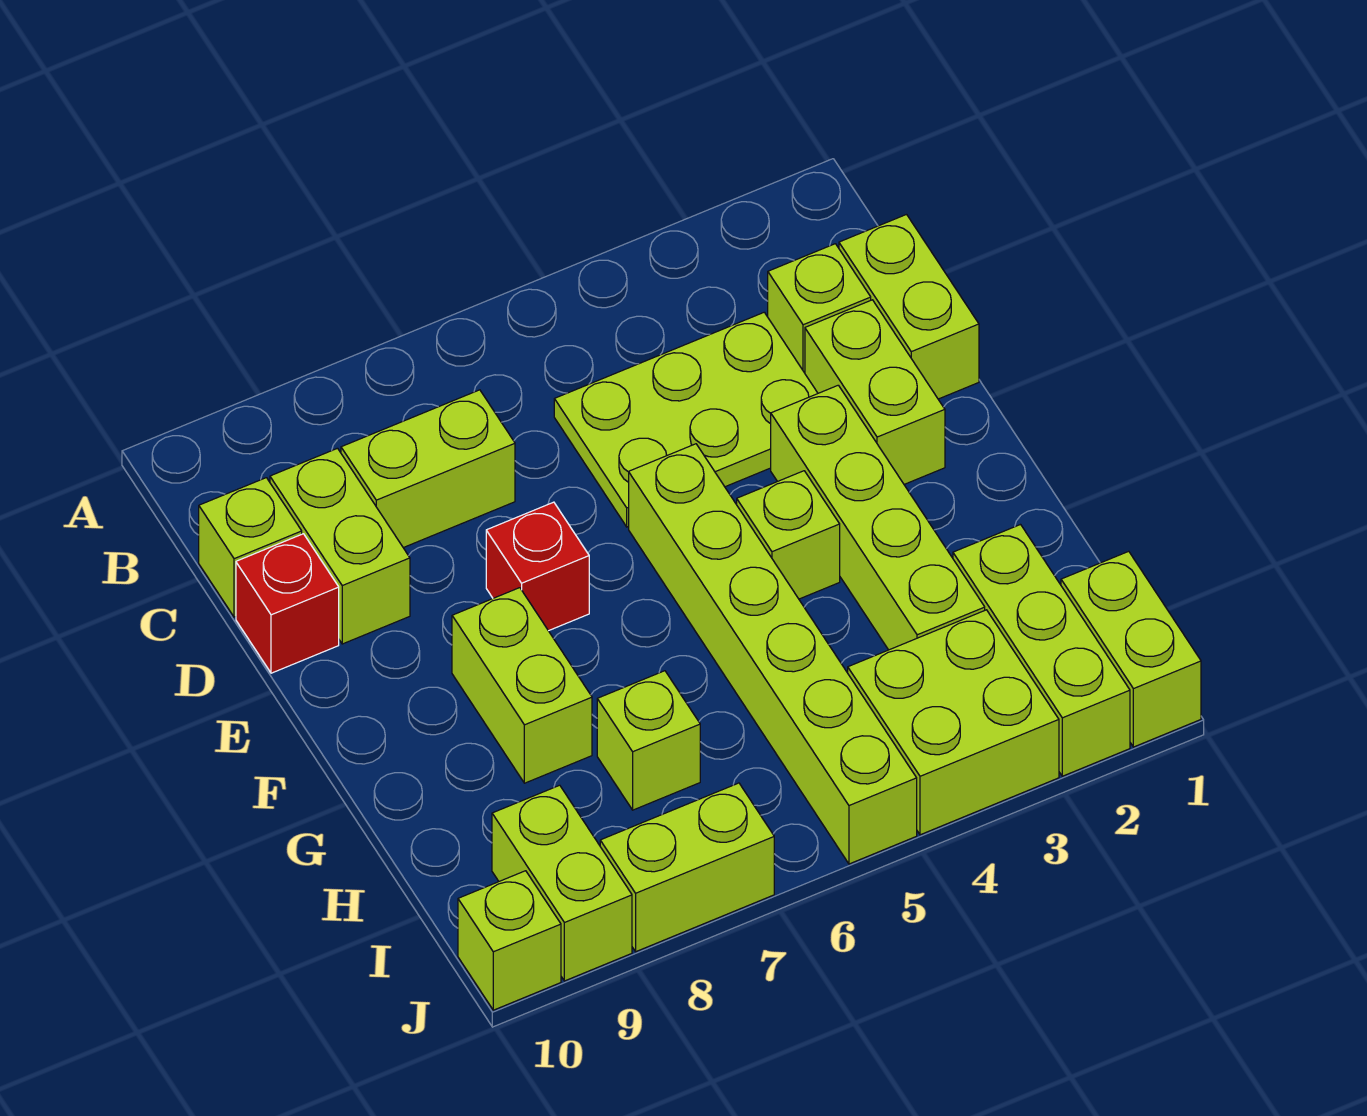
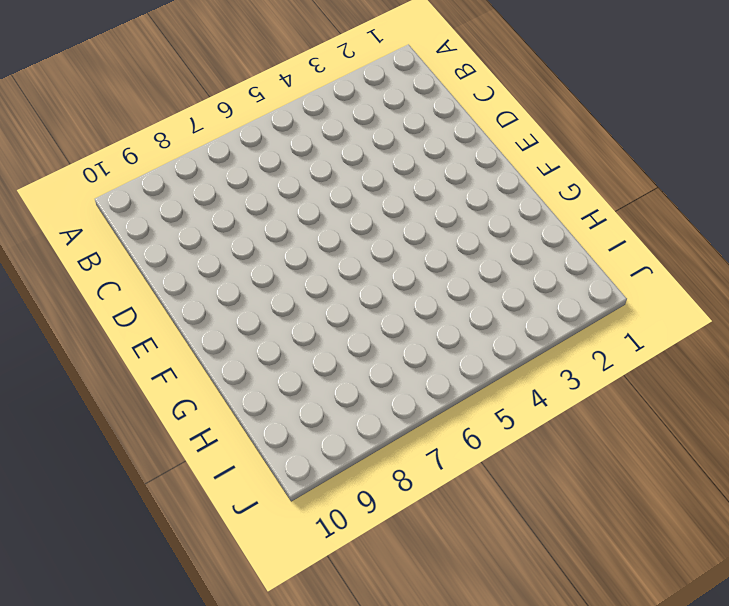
none -> lime 1x2 brick [839,215,979,399]
none -> lime 1x1 brick [768,244,871,373]
none -> lime 2x3 plate [554,312,818,527]

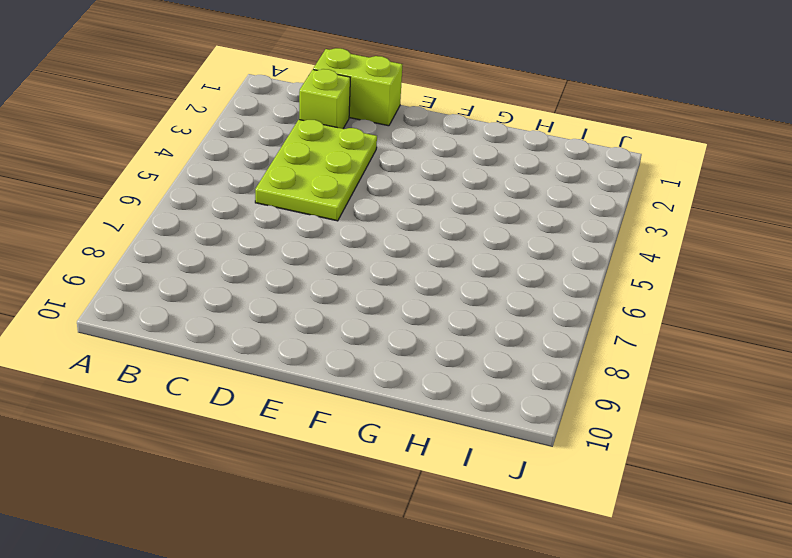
none -> lime 1x2 brick [341,390,515,548]
none -> lime 1x2 brick [270,448,410,644]
none -> lime 1x1 brick [199,478,302,617]

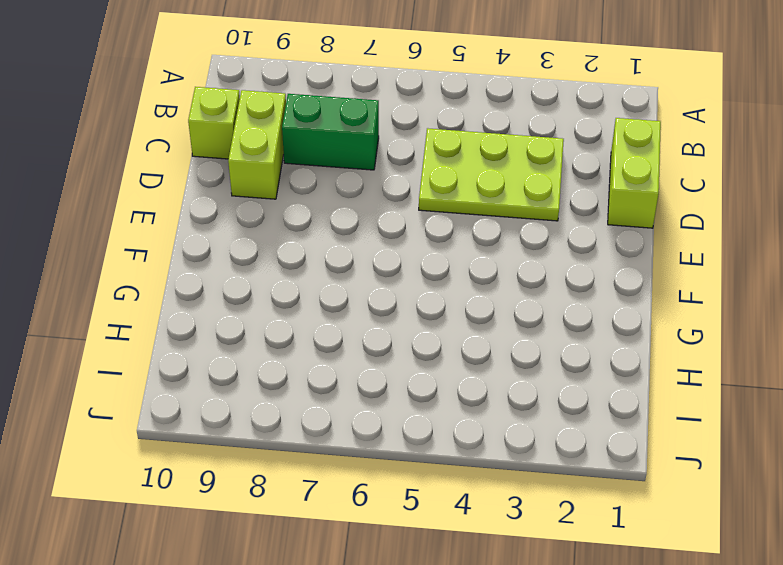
green 1x2 brick [282,94,379,170] -> lime 1x2 brick [341,390,515,548]
none -> lime 1x1 brick [768,244,871,373]
none -> lime 1x2 brick [805,300,945,484]
none -> red 1x1 brick [236,534,339,673]

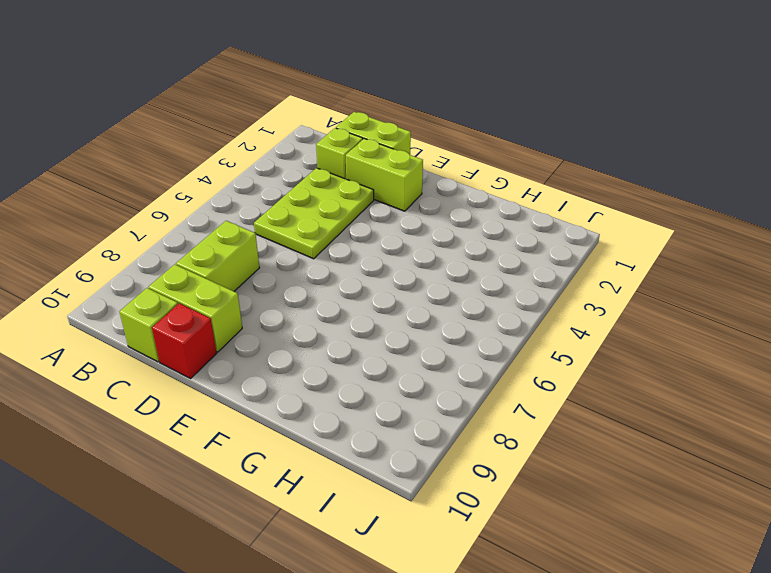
none -> lime 1x4 brick [771,385,985,650]
none -> lime 1x6 brick [629,444,917,864]
none -> red 1x1 brick [486,502,589,631]

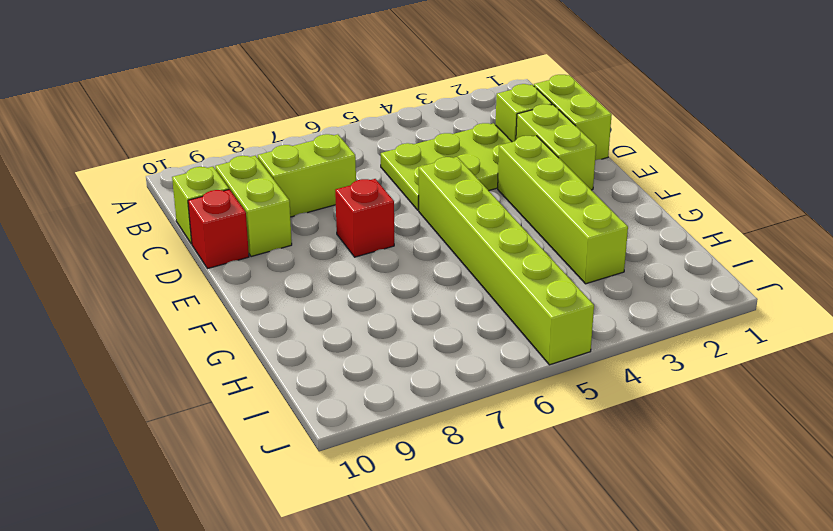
none -> lime 1x1 brick [737,471,840,599]
none -> lime 1x2 brick [452,588,592,783]
none -> lime 1x3 brick [953,525,1130,776]

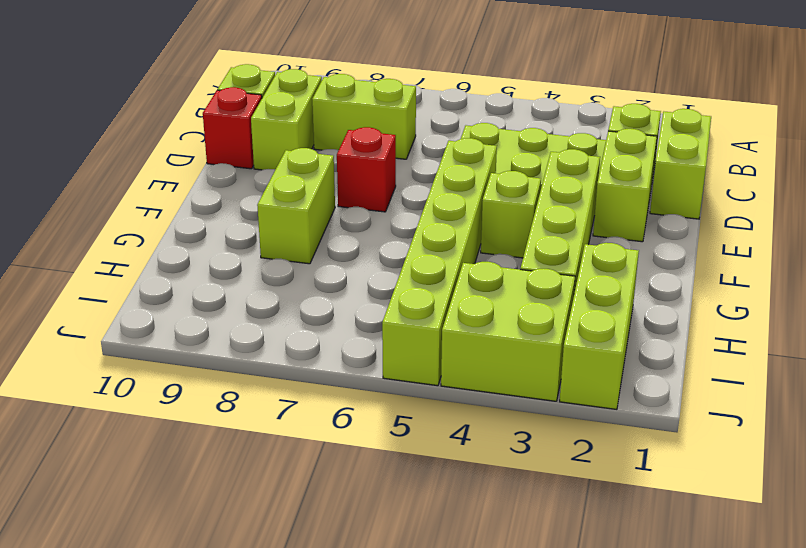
none -> lime 1x1 brick [597,671,700,810]
none -> lime 1x2 brick [1061,551,1201,747]
none -> lime 1x2 brick [492,785,632,981]

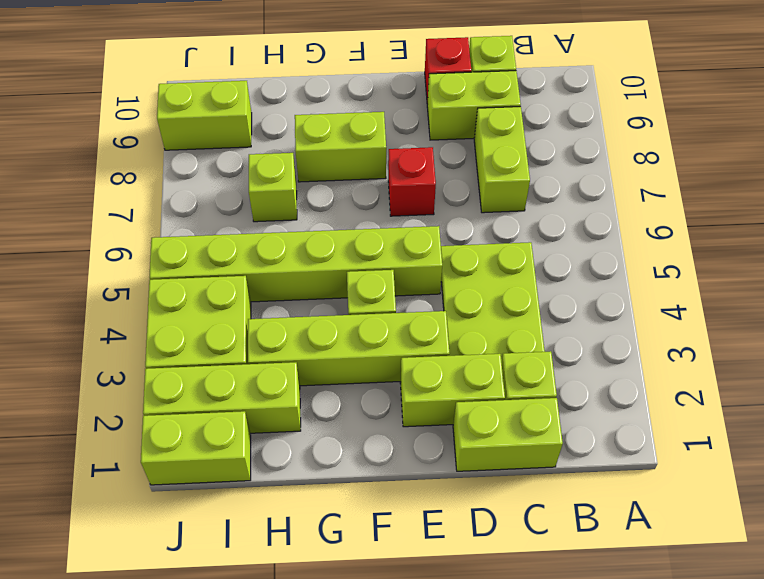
none -> lime 1x2 brick [600,783,774,952]
none -> lime 1x1 brick [458,871,561,1010]

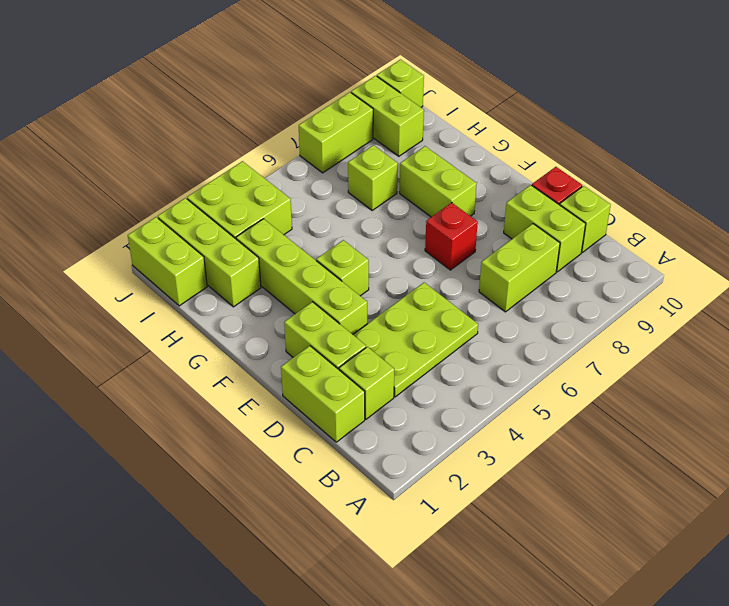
none -> lime 1x6 brick [629,444,917,864]

